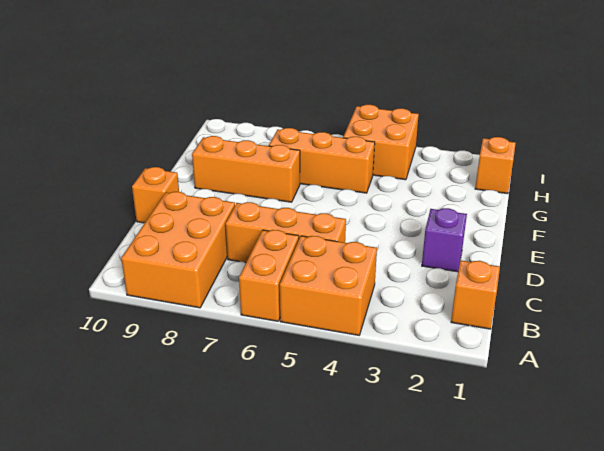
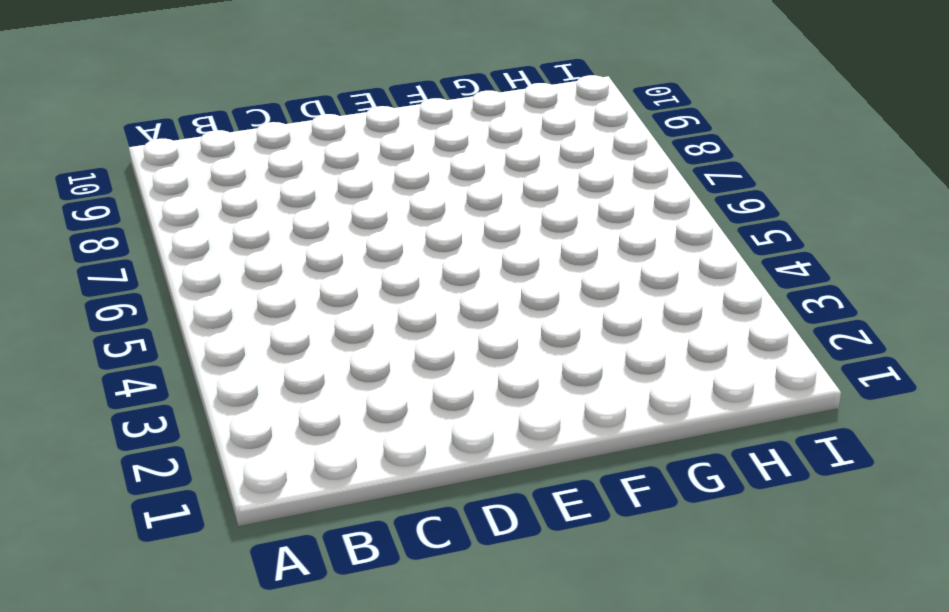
none -> orange 2x2 brick [280,236,377,335]
none -> orange 1x2 brick [239,230,299,321]

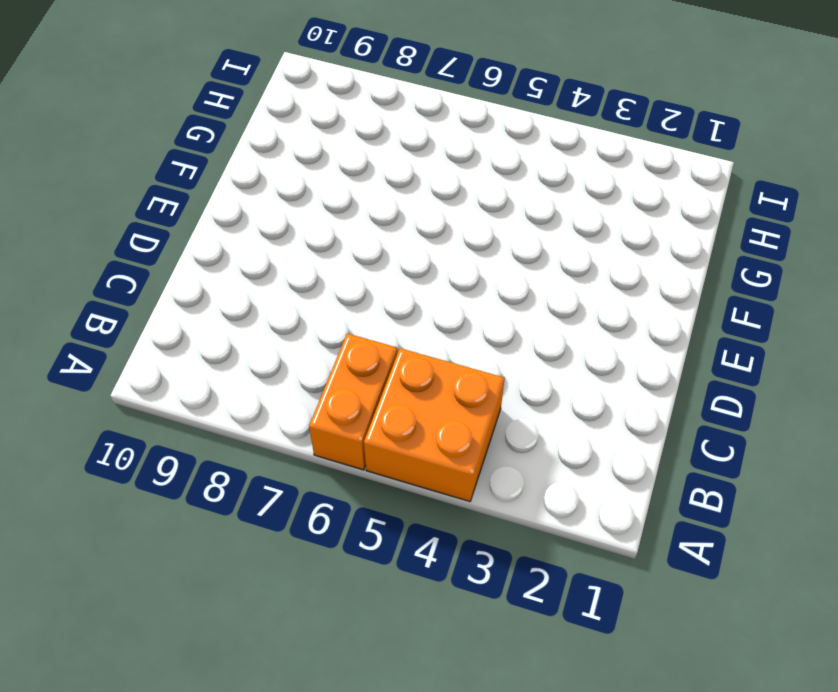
none -> orange 2x3 brick [121,192,235,308]
none -> orange 1x1 brick [451,260,500,329]

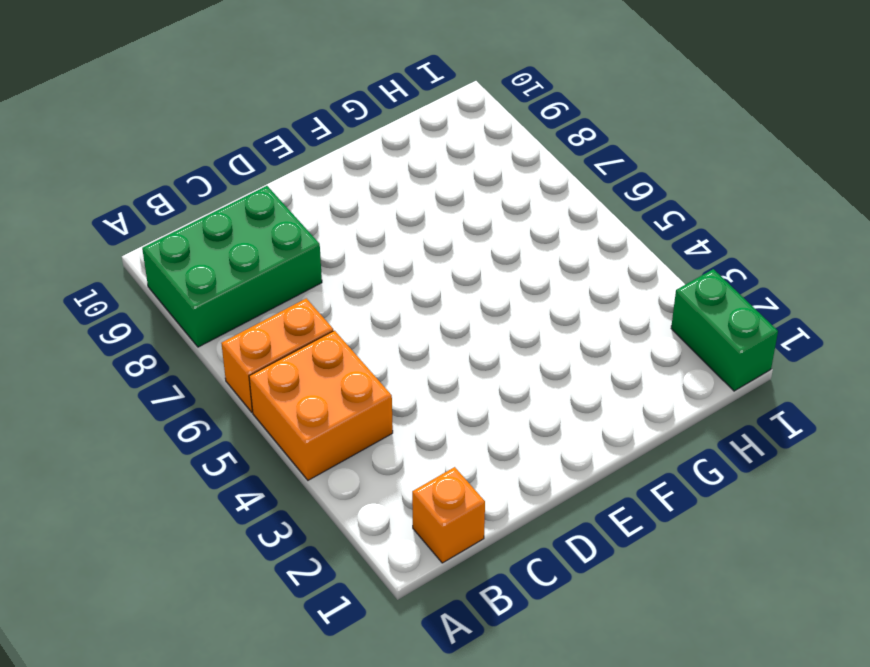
green 2x3 brick [142,186,322,347] -> orange 2x3 brick [121,192,235,308]
green 1x2 brick [671,269,778,391] -> none
none -> orange 1x3 brick [225,202,346,263]
none -> purple 1x1 brick [422,208,467,272]

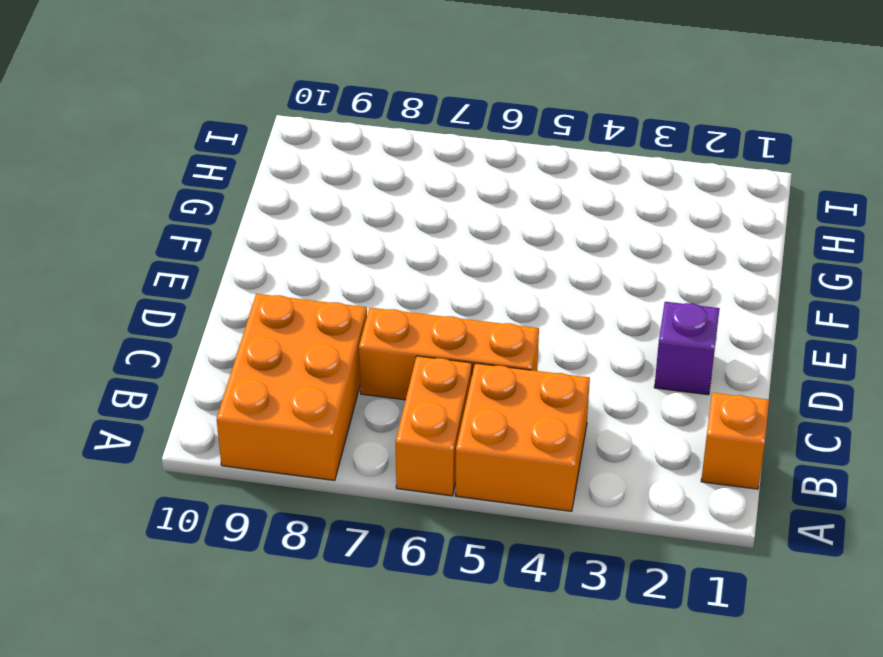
none -> orange 1x1 brick [132,167,179,223]
none -> orange 1x3 brick [192,136,300,202]

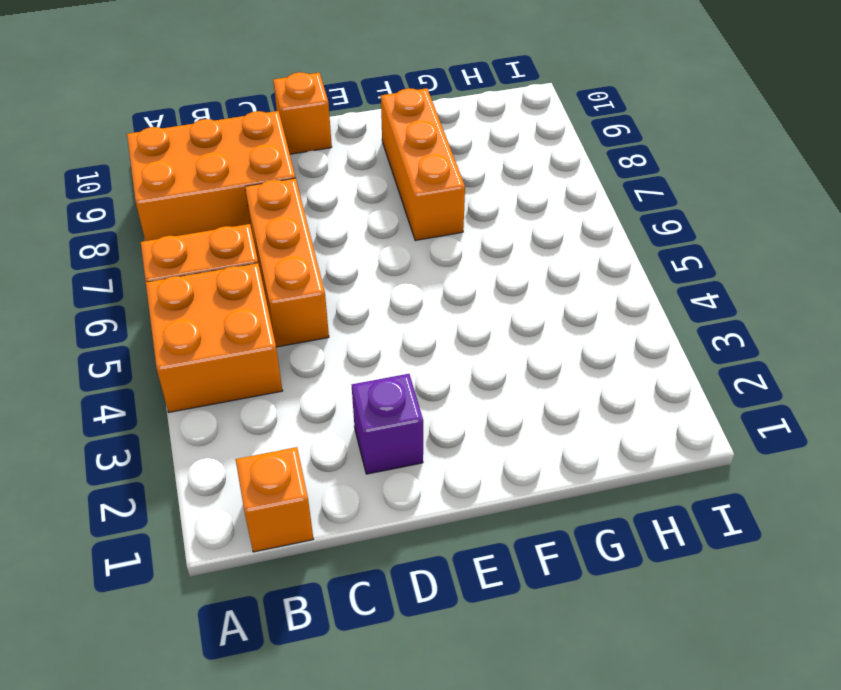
none -> orange 1x3 brick [269,128,375,193]
none -> orange 1x1 brick [475,137,516,194]

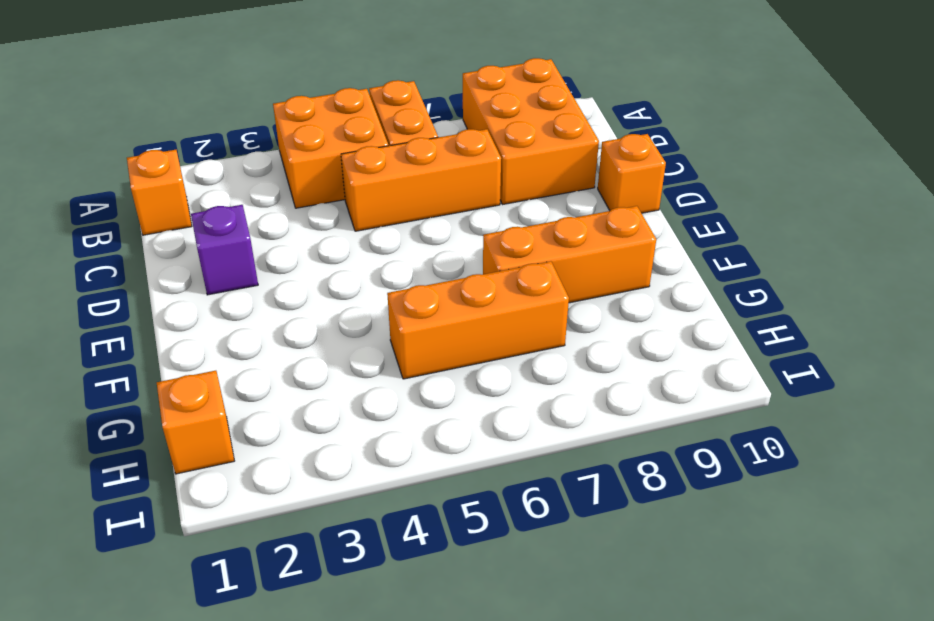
none -> orange 2x2 brick [343,105,419,180]

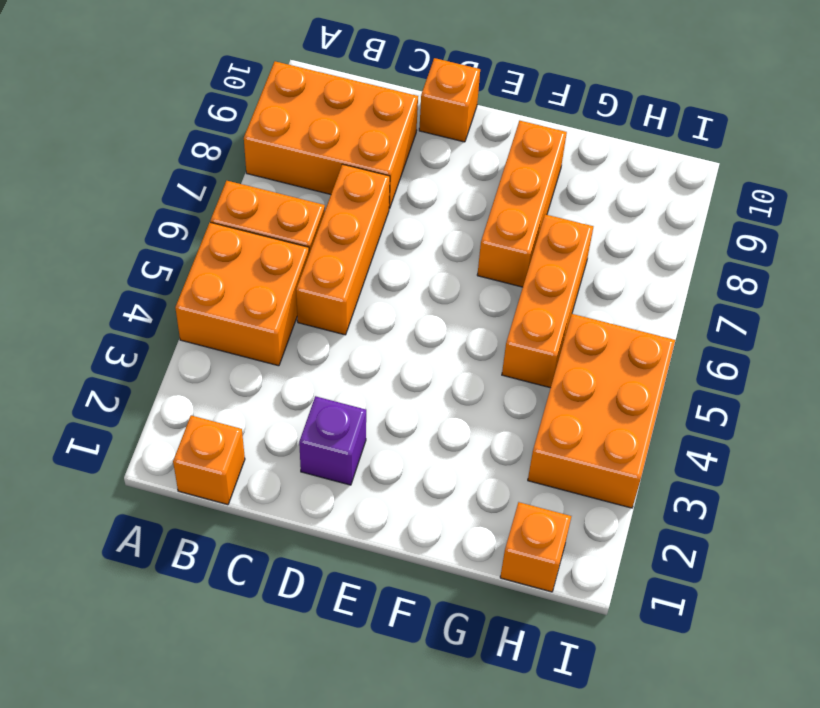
orange 2x3 brick [528,314,675,508] -> orange 2x2 brick [343,105,419,180]

